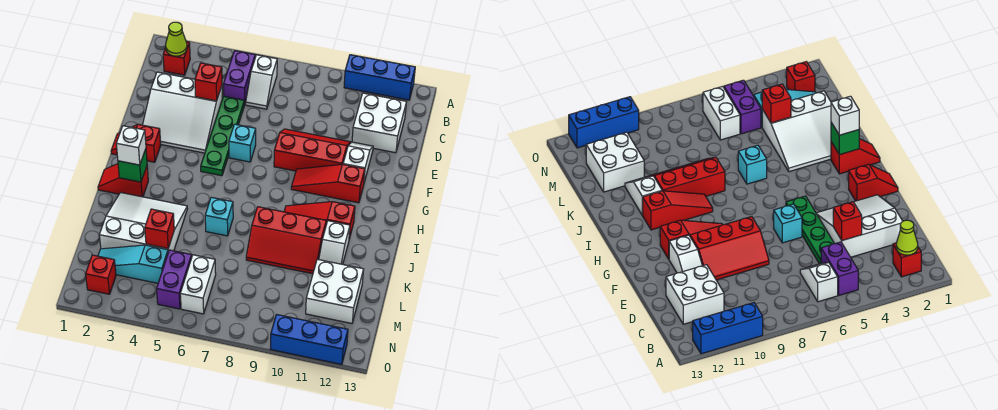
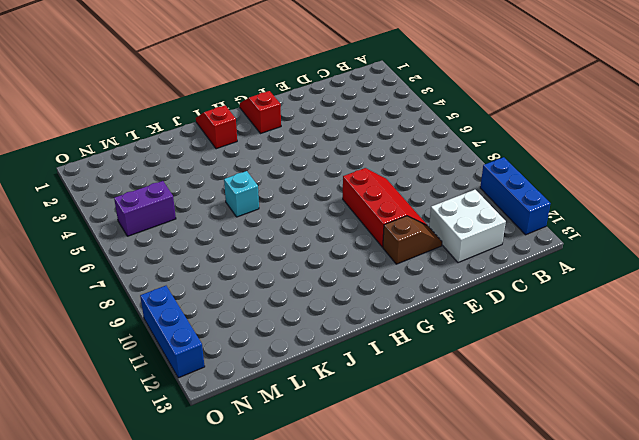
brown 1x2 slope [383,216,442,264] -> white 1x2 slope [343,142,373,182]
none -> red 1x1 brick [163,42,190,75]
none -> purple 1x2 brick [223,51,255,105]
none -> white 1x2 slope [246,55,277,109]

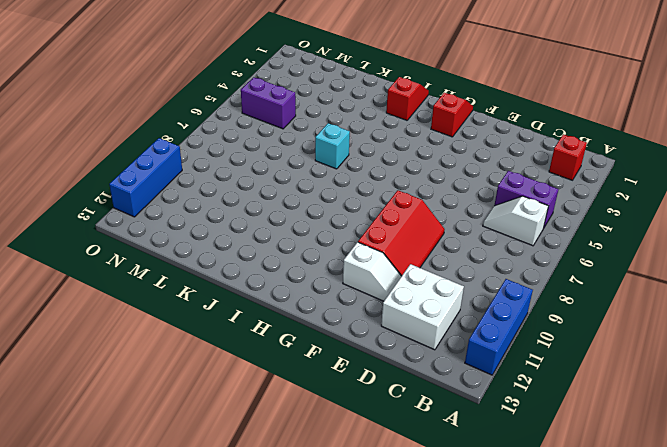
none -> white 3x3 slope [143,72,222,153]
none -> green 1x4 plate [201,96,244,176]
none -> cyan 1x1 brick [229,124,256,162]

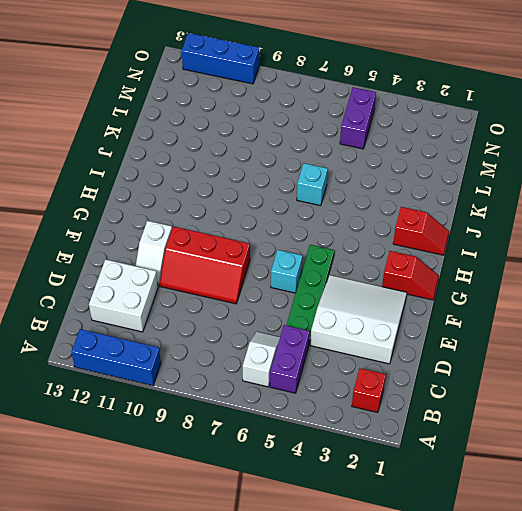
none -> red 1x3 slope [291,164,365,203]
none -> red 1x3 slope [284,202,355,239]
none -> white 3x3 slope [99,193,187,252]

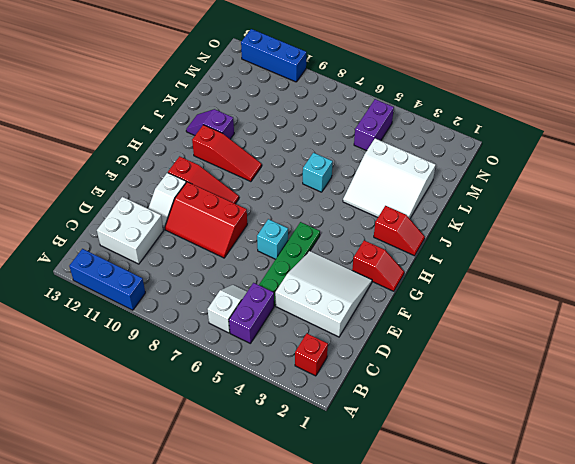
purple 1x2 slope [186,109,234,139] -> white 1x2 slope [319,221,350,264]
none -> red 2x3 slope [246,207,326,274]
none -> white 2x2 brick [306,259,364,323]
none -> cyan 1x3 slope [98,245,168,283]

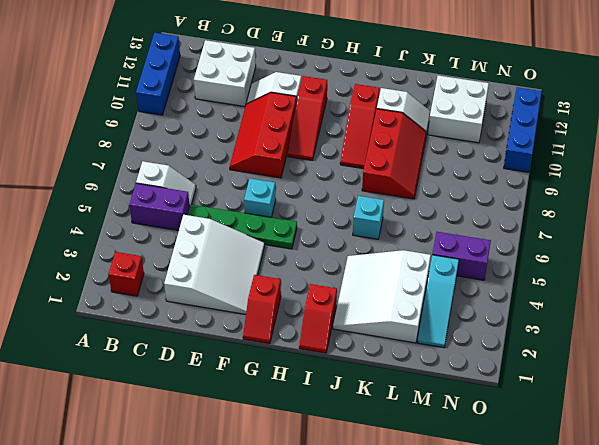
none -> white 1x2 brick [180,255,216,314]
none -> red 1x1 brick [86,255,116,294]
none -> lime 1x1 cone [166,22,187,56]

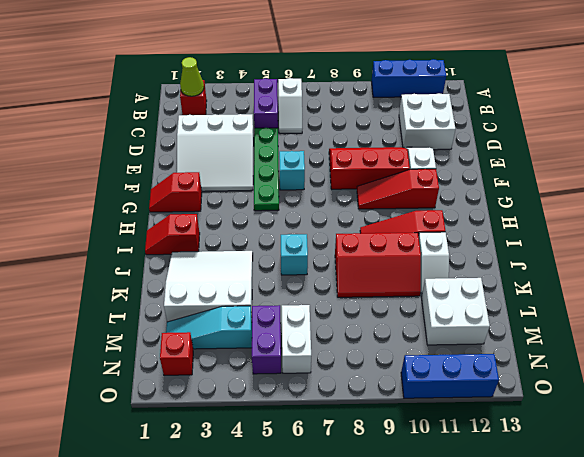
none -> red 1x1 brick [195,63,222,101]
none -> green 1x1 brick [118,149,147,182]
none -> red 1x1 brick [145,209,174,249]

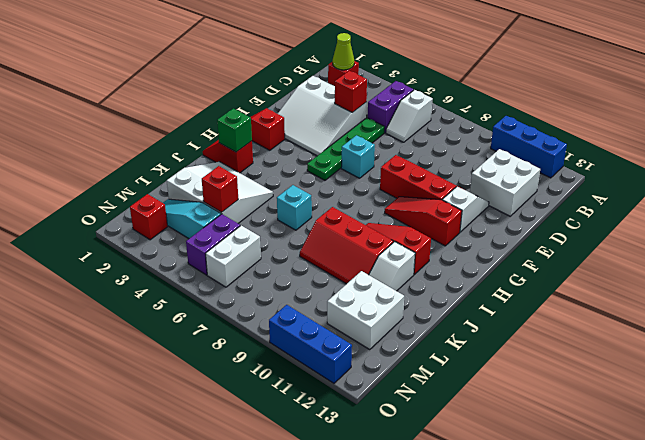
none -> white 1x1 brick [116,126,146,165]

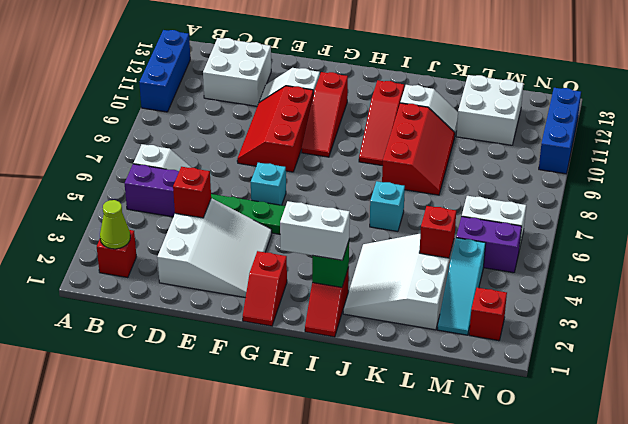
white 1x2 brick [280,201,350,260] -> white 1x1 brick [116,126,146,165]

